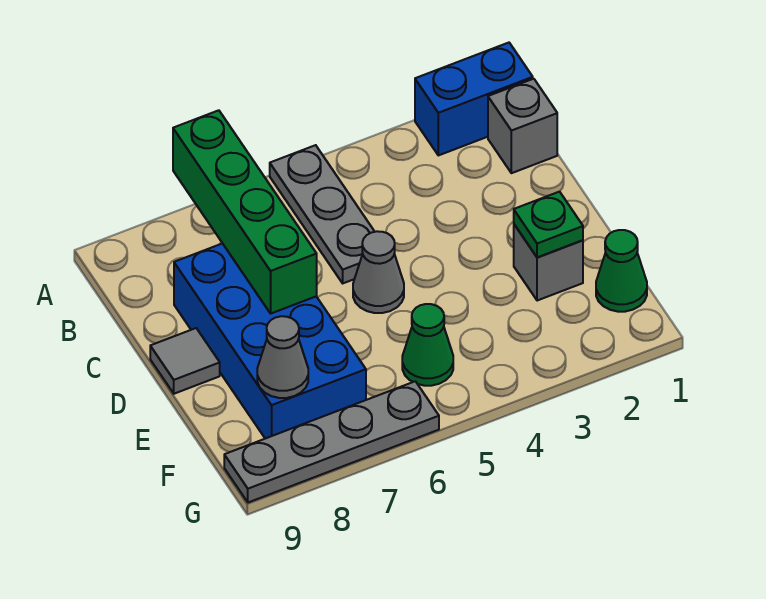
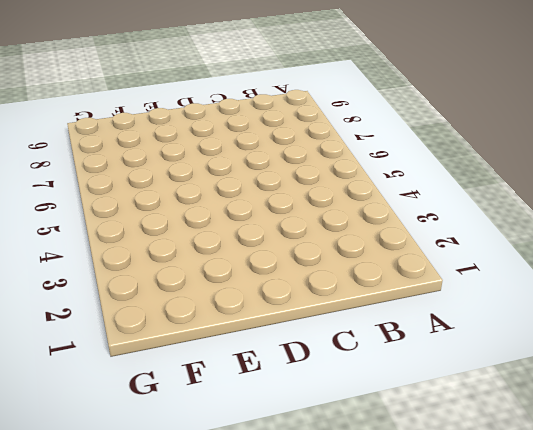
none -> blue 1x2 brick [415,43,533,155]
none -> grey 1x3 plate [270,145,375,283]
none -> grey 1x1 brick [488,79,557,173]

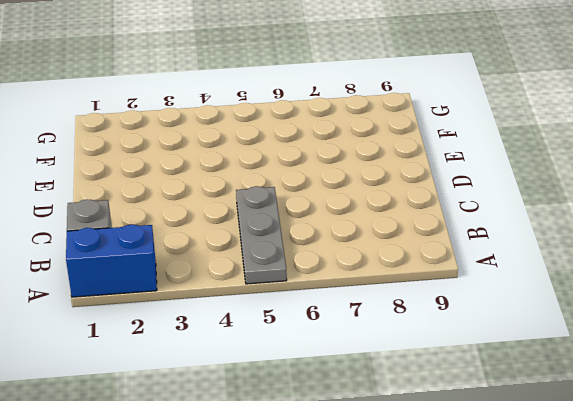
none -> blue 2x4 brick [174,243,366,439]
none -> grey 1x1 cone [353,231,404,313]
none -> grey 1x1 tile [150,328,220,394]

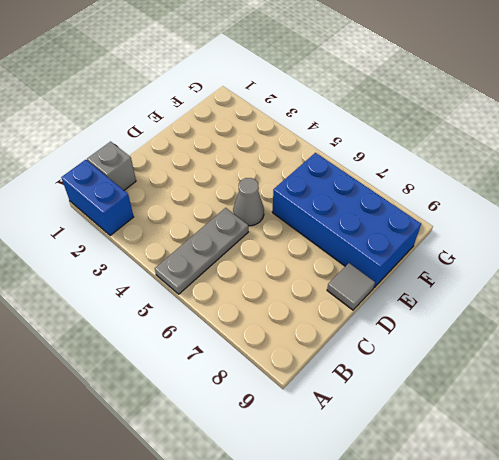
blue 2x4 brick [272,153,421,287] -> blue 2x4 brick turned to [174,243,366,439]
none -> grey 1x1 brick [514,225,583,301]
none -> green 1x1 cone [596,230,647,312]
none -> green 1x1 cone [402,304,453,386]

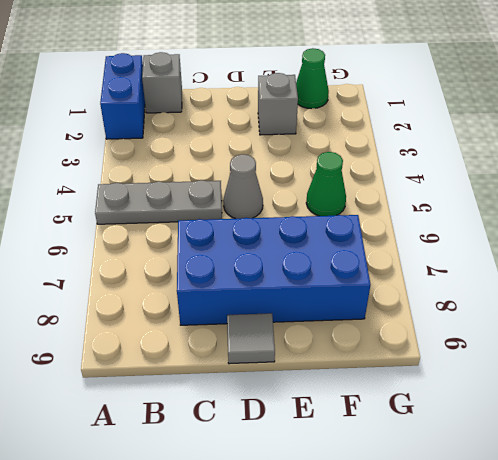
none -> grey 1x4 plate [224,381,439,503]
none -> green 1x4 brick [173,110,317,313]
none -> green 1x1 plate [514,192,583,257]

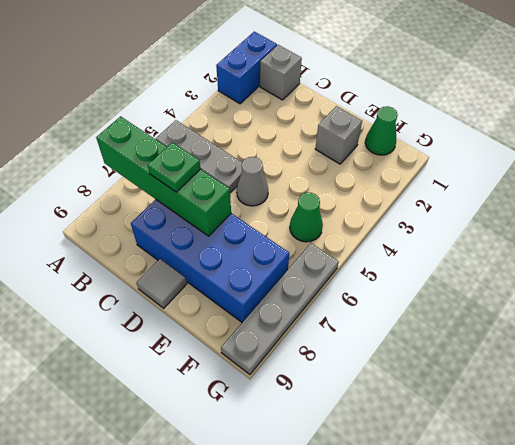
green 1x1 plate [148,142,201,192] -> green 1x1 plate moved to [514,192,583,257]
none -> grey 1x1 cone [257,316,308,398]

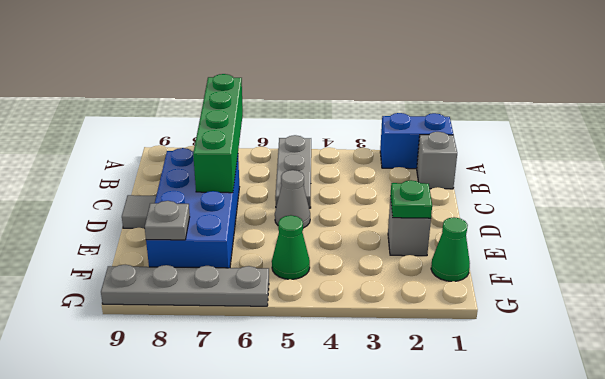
grey 1x1 plate [144,201,190,240] -> grey 1x1 cone [257,316,308,398]

